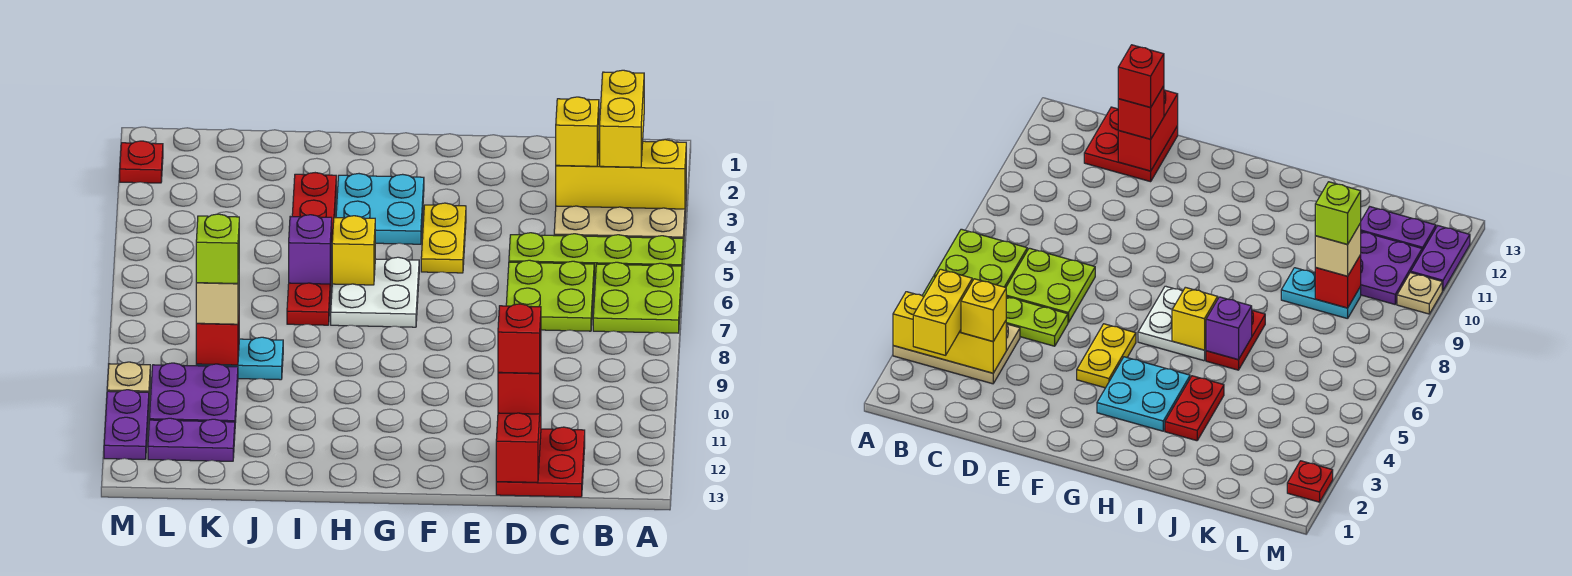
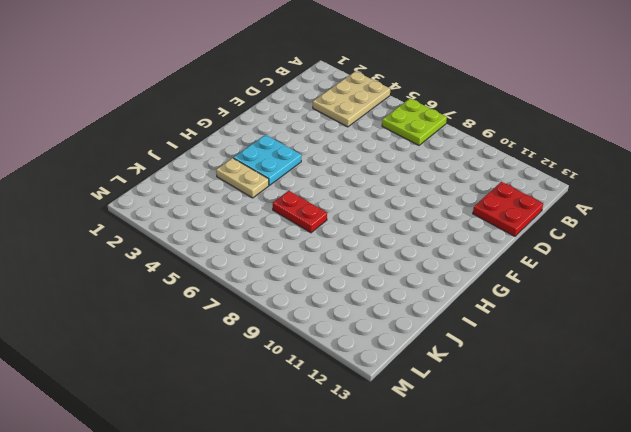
tan 1x2 plate [216,158,269,198] -> red 1x2 plate [292,173,336,240]
none -> lime 1x4 plate [509,233,683,276]
none -> lime 2x2 plate [506,260,594,331]
none -> yellow 1x2 plate [421,203,466,273]

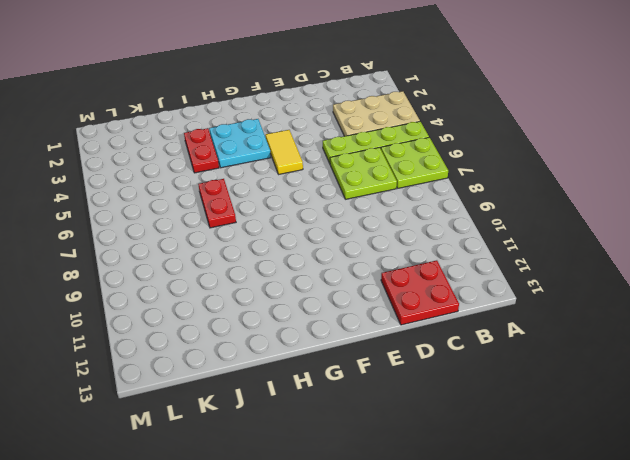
yellow 1x2 tile [266,130,303,174] -> yellow 1x2 plate [421,203,466,273]
none -> white 2x2 plate [331,257,419,327]
none -> cyan 1x2 plate [196,337,283,380]
none -> purple 2x2 plate [149,363,238,423]

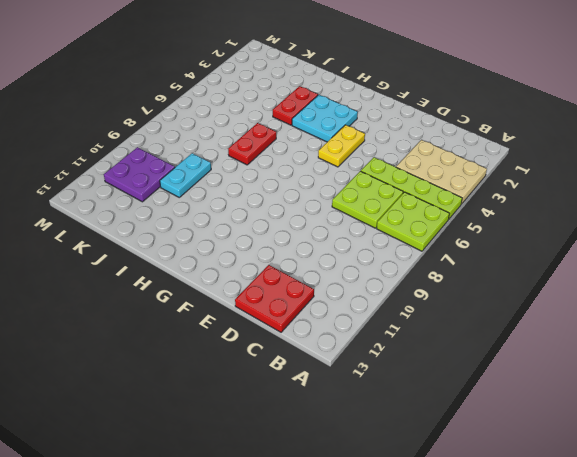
cyan 1x2 plate [160,153,211,197] -> cyan 1x2 plate turned to [196,337,283,380]
none -> white 2x2 plate [331,257,419,327]
none -> purple 1x2 plate [148,418,235,461]
none -> red 1x1 plate [120,141,163,183]

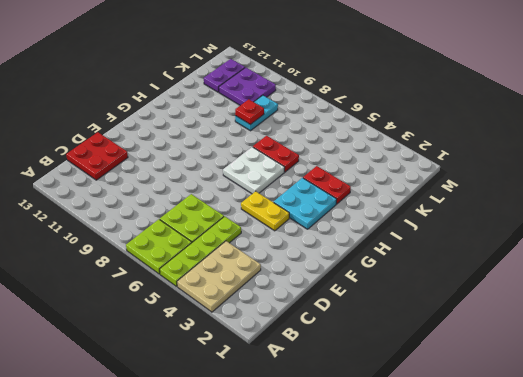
red 1x1 plate [235,99,264,125] -> red 1x1 plate moved to [120,141,163,183]
none -> tan 1x1 plate [107,362,150,394]
none -> purple 1x2 plate [104,390,149,459]
none -> yellow 1x3 brick [556,140,686,209]

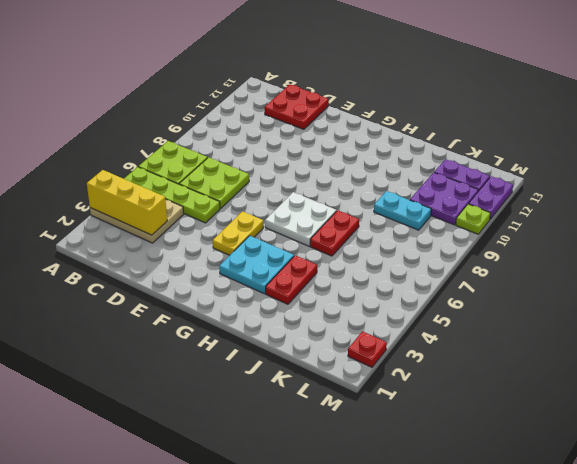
lime 1x1 plate [456,204,491,234] -> tan 1x1 plate [107,362,150,394]
none -> red 1x2 brick [496,398,541,482]
none -> yellow 1x1 brick [332,216,375,285]
none -> purple 1x1 brick [289,215,332,284]

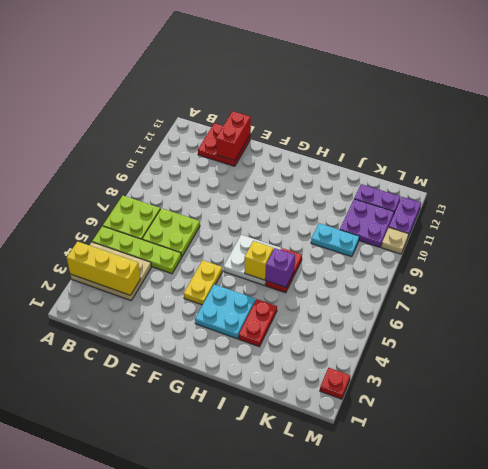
none -> red 1x1 brick [196,316,239,365]
none -> yellow 1x2 brick [600,70,644,167]
none -> yellow 1x1 brick [556,97,599,166]

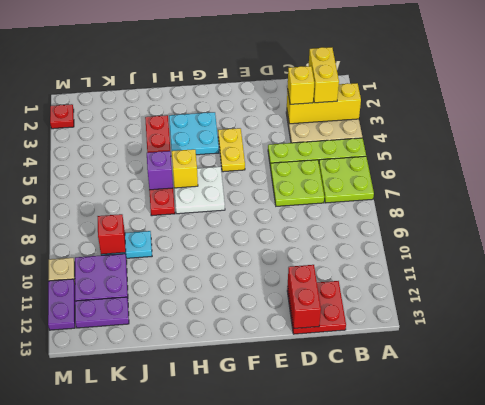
none -> red 1x1 brick [498,357,541,414]
none -> tan 1x1 brick [196,275,239,324]
none -> red 1x1 brick [498,304,541,373]

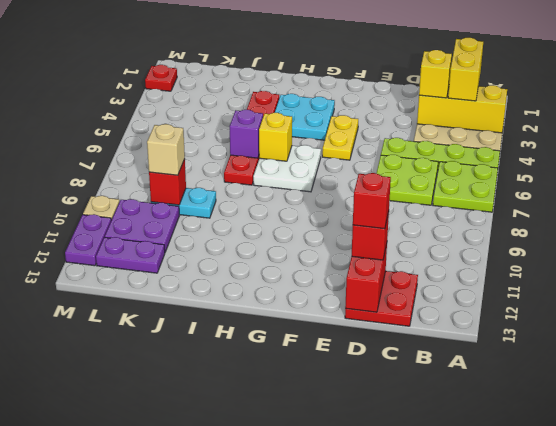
none -> lime 1x1 brick [196,214,239,284]

